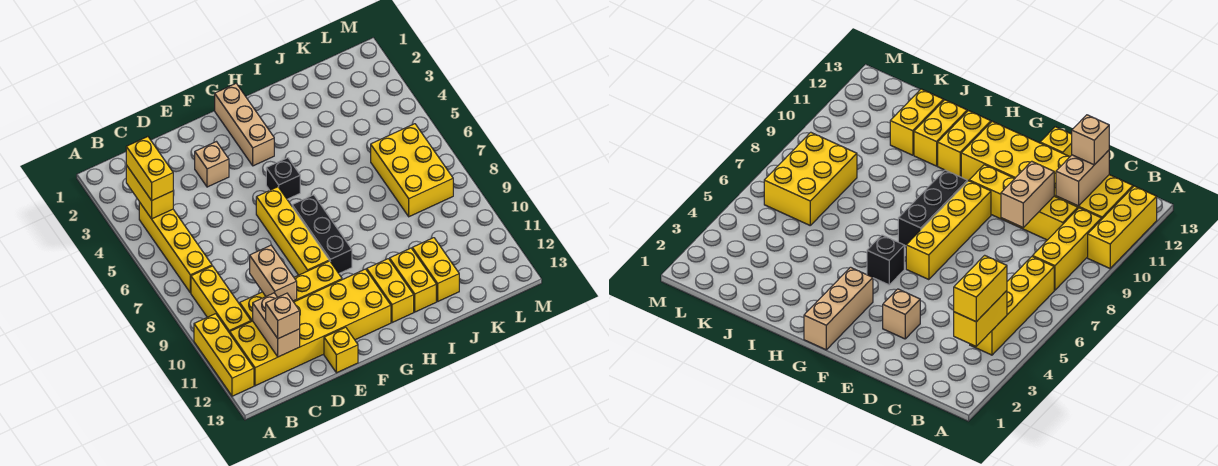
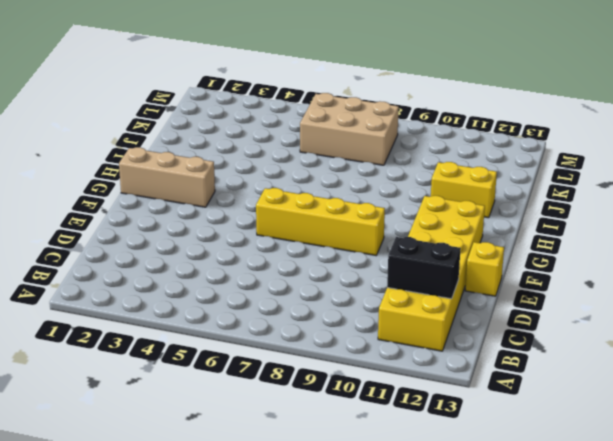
black 1x2 brick [387,237,461,299] -> tan 1x2 brick [253,293,300,357]
tan 2x3 brick [300,93,399,165] -> yellow 2x3 brick [371,124,453,217]
none -> yellow 1x3 brick [194,314,254,396]
none -> yellow 1x4 brick [139,202,212,293]
none -> yellow 1x3 brick [191,266,251,333]

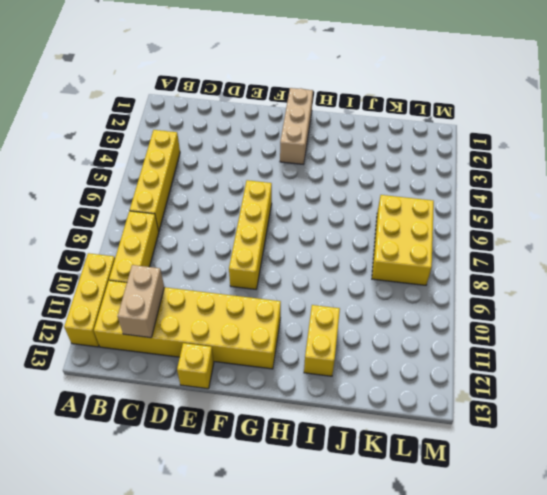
none -> yellow 1x4 brick [240,261,342,322]
none -> tan 1x1 brick [195,142,229,187]
none -> black 1x1 brick [266,158,300,199]

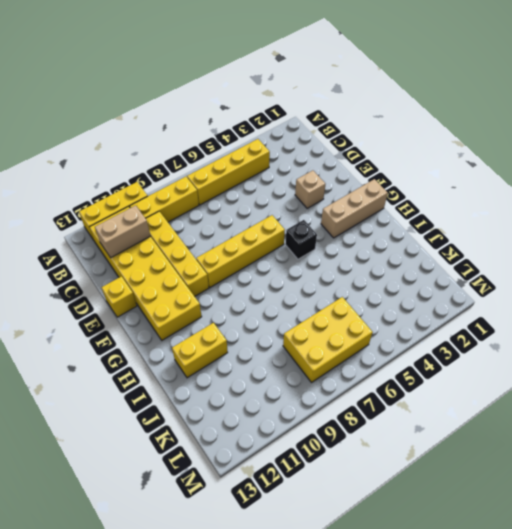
none -> black 1x3 brick [292,195,352,273]
none -> yellow 1x2 brick [367,259,414,323]
none -> yellow 1x2 brick [412,238,459,301]

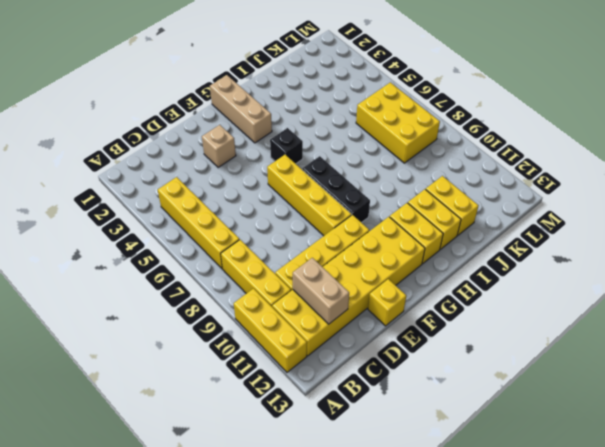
none -> yellow 1x2 brick [126,165,173,219]
none -> tan 1x2 brick [250,245,297,301]
none -> yellow 1x2 brick [126,137,173,201]

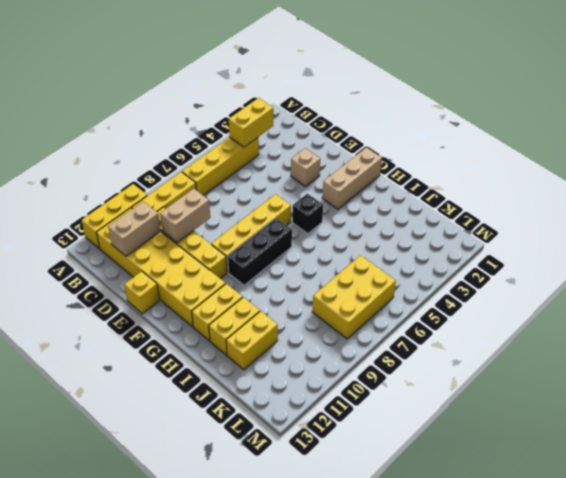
none -> yellow 1x2 brick [126,137,173,201]
none -> tan 1x1 brick [266,293,300,339]

